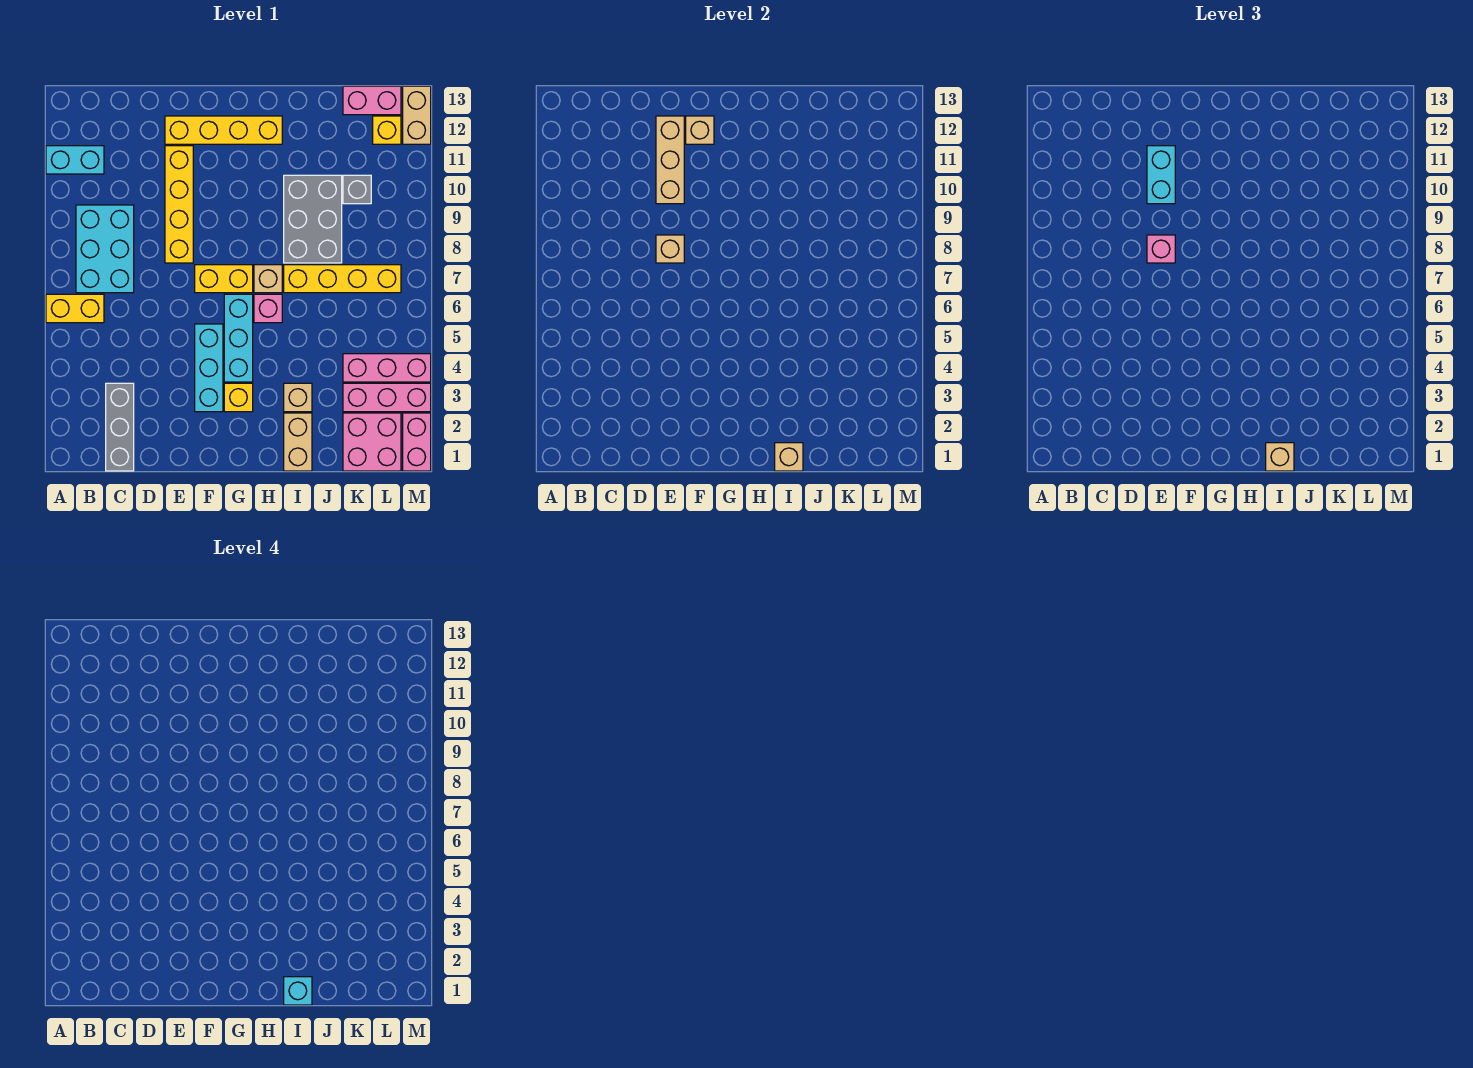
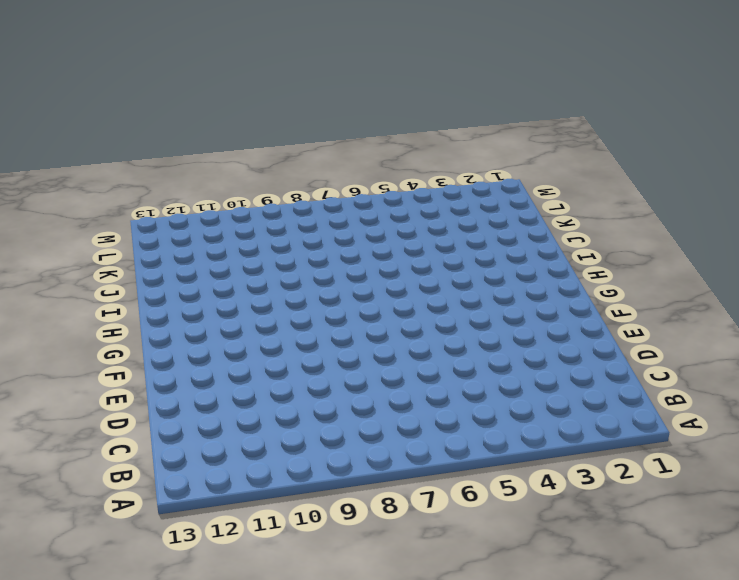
none -> yellow 1x2 brick [46,294,104,323]
none -> cyan 1x2 brick [46,146,104,174]
none -> cyan 2x3 brick [76,205,134,293]
none -> grey 1x3 brick [106,383,134,471]

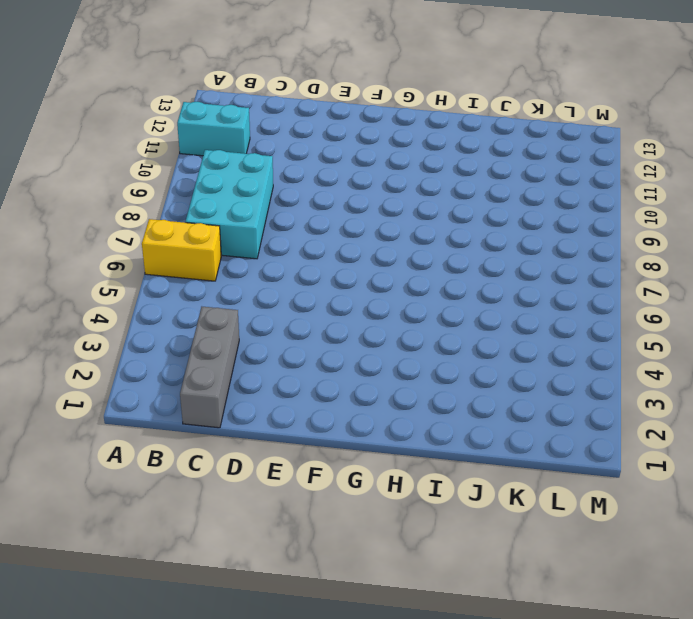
none -> yellow 1x4 brick [165,146,193,263]
none -> yellow 1x4 brick [165,116,282,144]
none -> cyan 1x3 brick [195,324,223,412]
none -> yellow 1x2 brick [195,265,253,293]

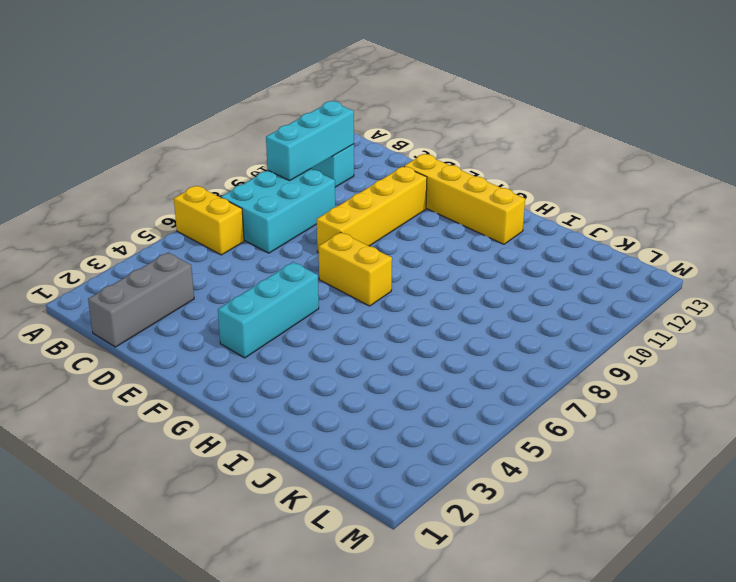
cyan 1x3 brick [266,101,354,180] -> cyan 1x3 brick moved to [224,294,253,382]
none -> yellow 1x1 brick [224,383,253,412]
none -> pink 1x1 brick [254,294,282,323]
none -> tan 1x1 brick [254,265,282,293]
none -> tan 1x2 brick [284,413,312,471]

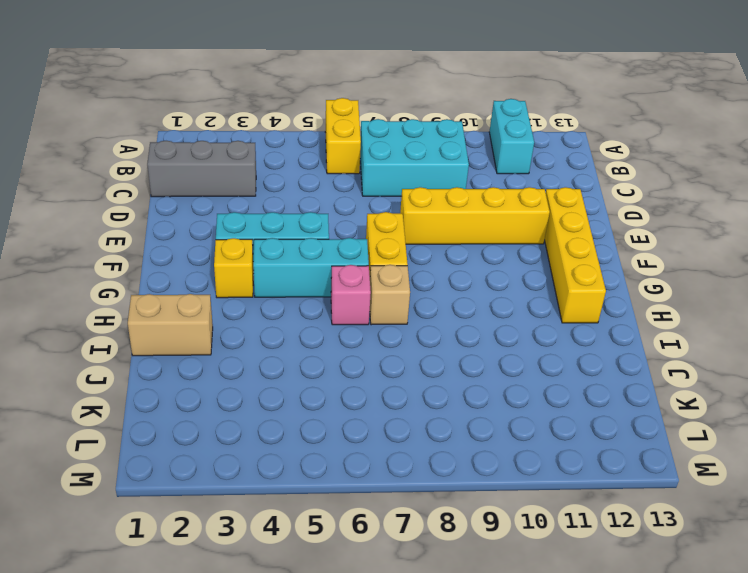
none -> tan 1x1 brick [284,383,312,412]
none -> yellow 1x4 brick [284,265,401,293]
none -> grey 2x3 brick [284,175,342,263]
none -> pink 2x2 brick [343,413,401,471]

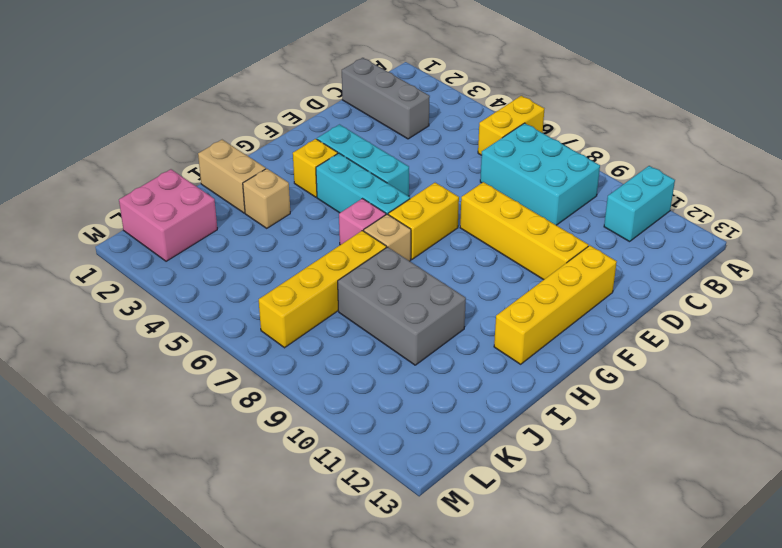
none -> pink 1x3 brick [343,383,431,412]
none -> pink 1x3 brick [343,354,431,382]
none -> grey 1x1 brick [343,175,371,204]
none -> pink 1x2 brick [343,86,401,115]

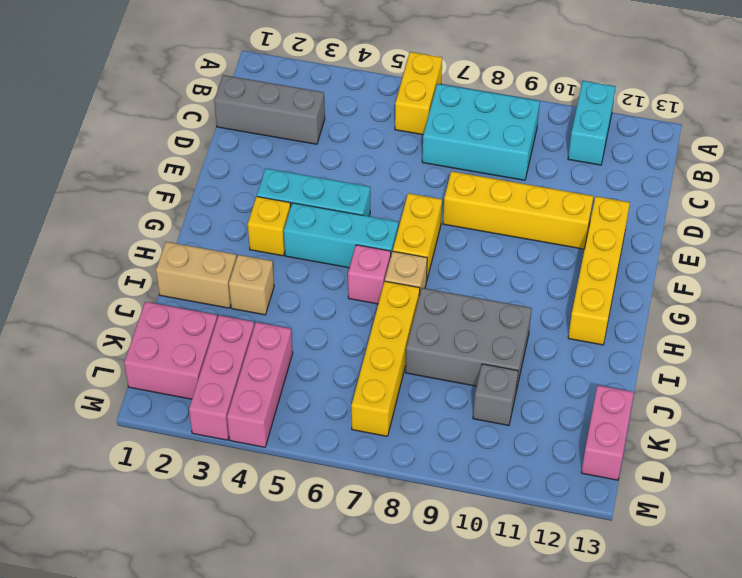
none -> yellow 1x1 brick [373,116,401,144]
none -> pink 1x2 brick [403,413,431,471]
none -> tan 1x2 brick [403,86,431,144]
none -> tan 1x1 brick [656,235,684,263]

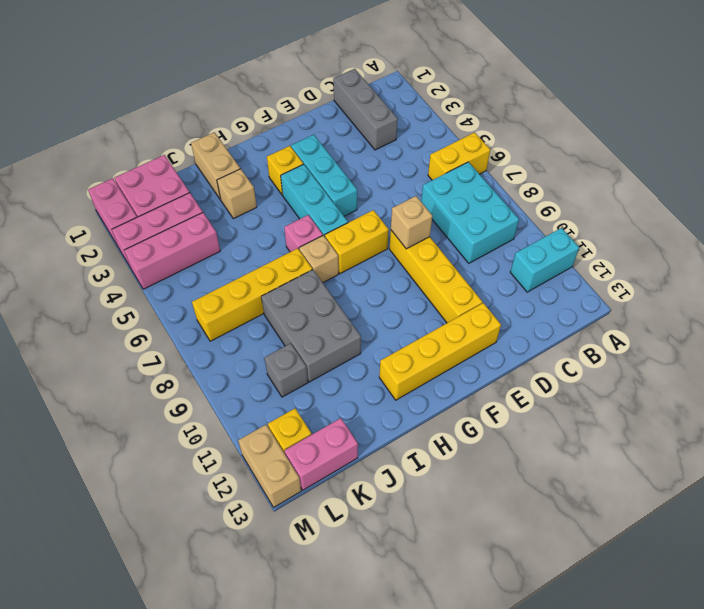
none -> tan 1x3 brick [656,116,684,204]
none -> tan 1x1 brick [686,116,714,144]
none -> tan 1x1 brick [775,443,803,471]
none -> pink 1x1 brick [1147,235,1175,263]

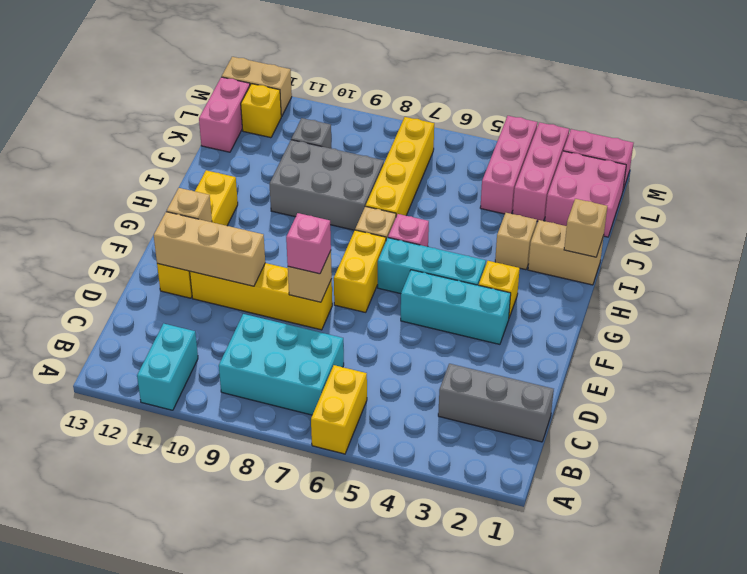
none -> cyan 1x2 brick [1147,146,1175,204]
none -> tan 1x1 brick [1266,443,1294,471]
none -> cyan 1x1 brick [284,977,312,1005]

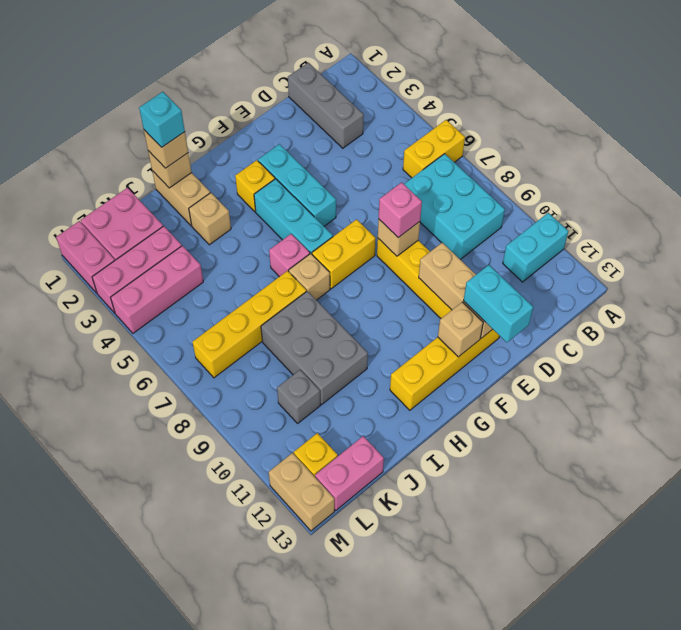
cyan 1x2 brick [464,265,533,342] -> cyan 1x2 brick moved to [1147,146,1175,204]

